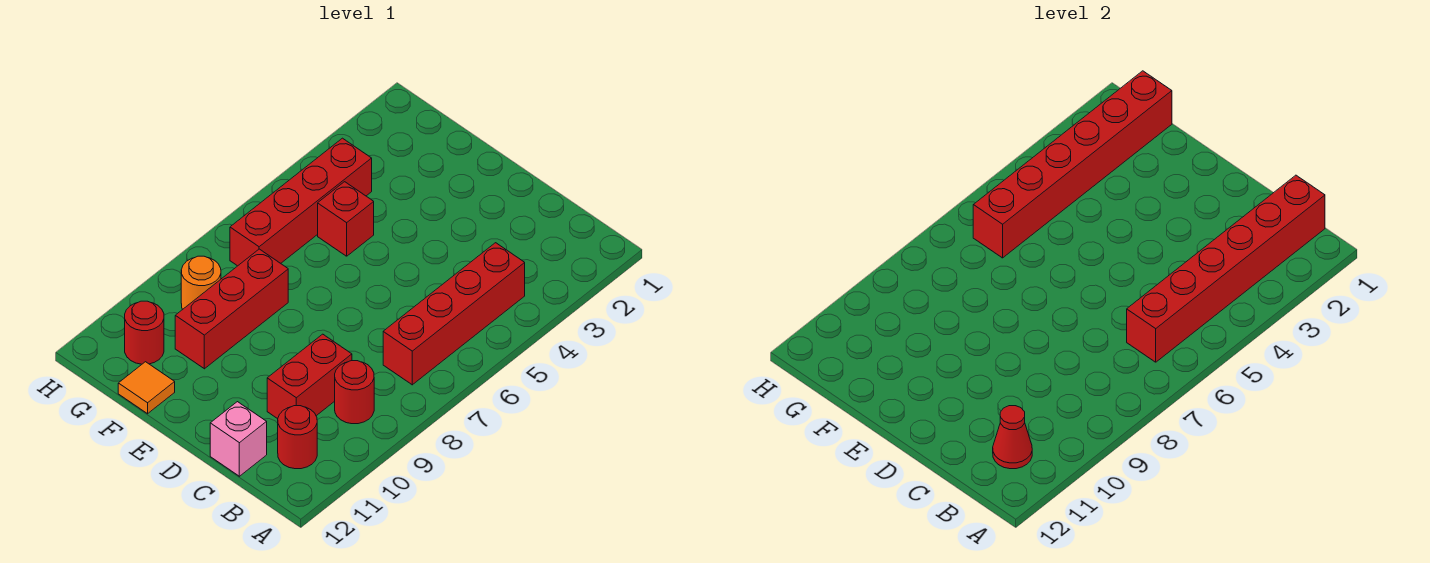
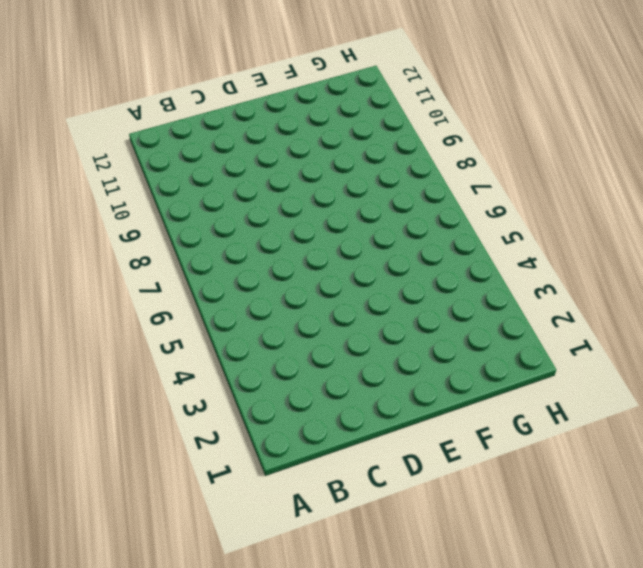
none -> red 1x4 brick [383,243,525,385]
none -> red 1x1 round brick [335,361,374,424]
none -> red 1x1 round brick [278,406,317,469]

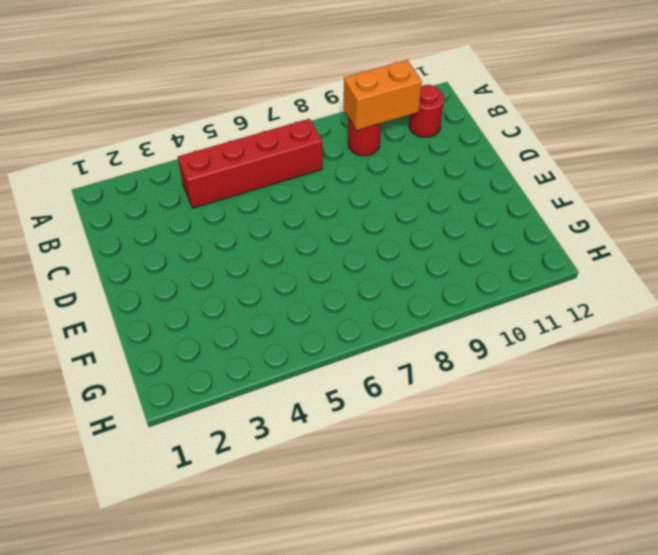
orange 1x2 brick [344,60,422,130] -> none
none -> red 1x2 brick [267,334,352,419]
none -> pink 1x1 brick [210,402,267,476]
none -> red 1x1 brick [318,182,374,256]

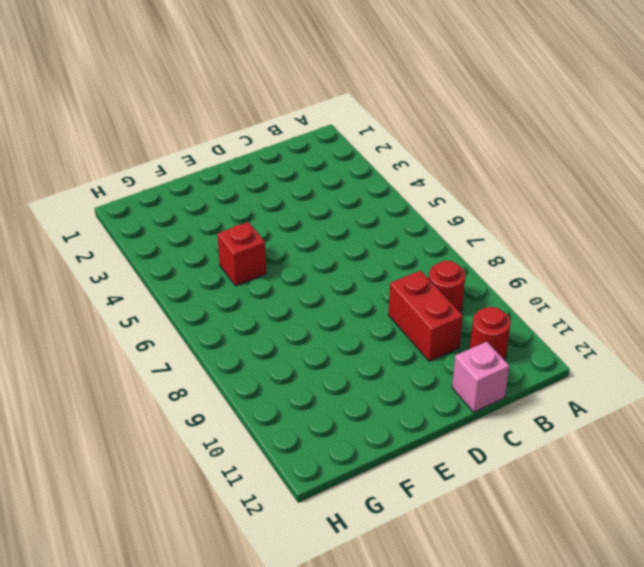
none -> red 1x4 brick [383,243,525,385]
none -> red 1x3 brick [175,249,288,369]
none -> orange 1x1 tile [118,362,175,414]

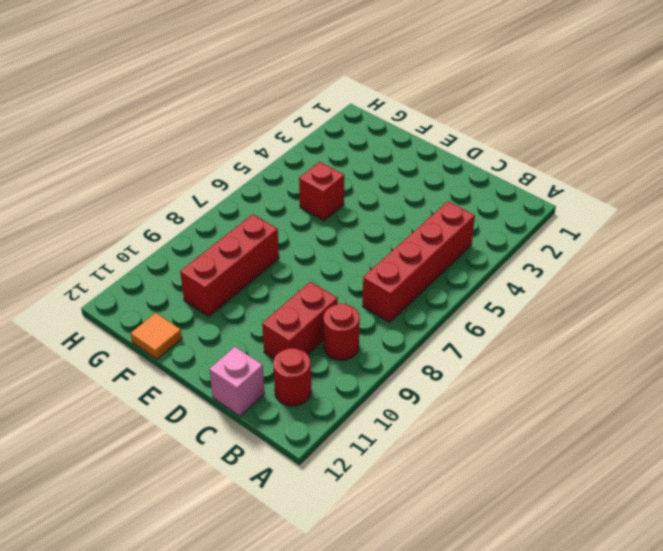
none -> red 1x4 brick [230,138,372,266]
none -> orange 1x1 round brick [181,256,221,309]
none -> red 1x1 round brick [125,301,164,364]

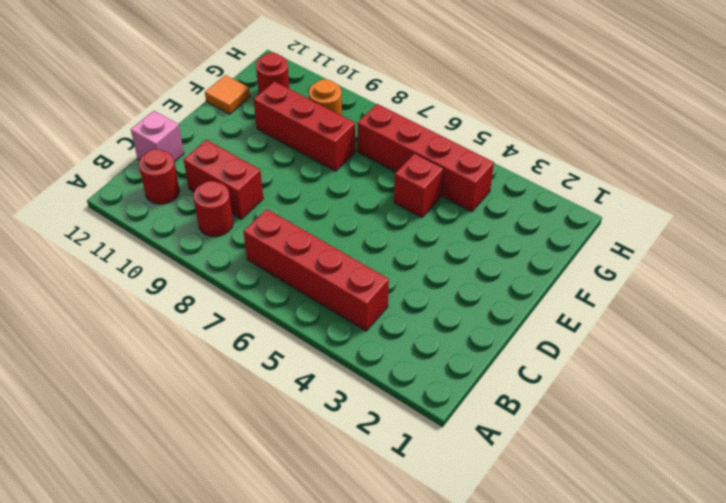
none -> red 1x6 brick [1127,175,1325,362]
none -> red 1x1 cone [993,406,1032,469]
none -> red 1x6 brick [973,71,1172,258]

